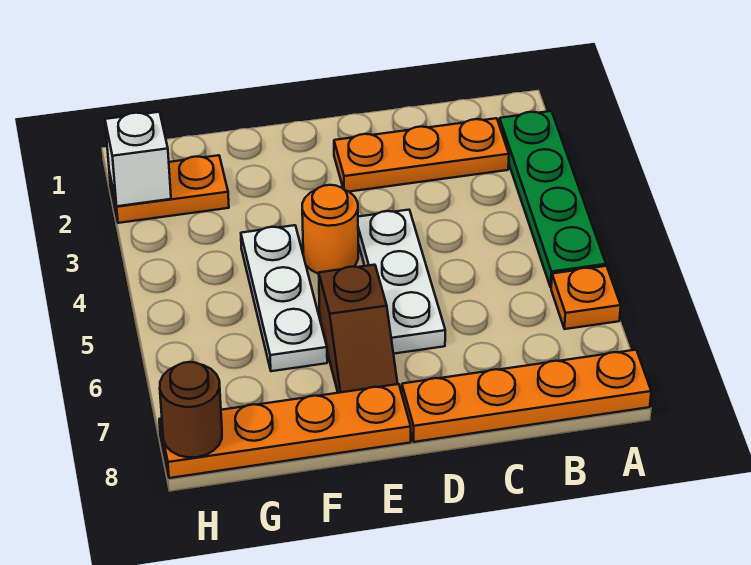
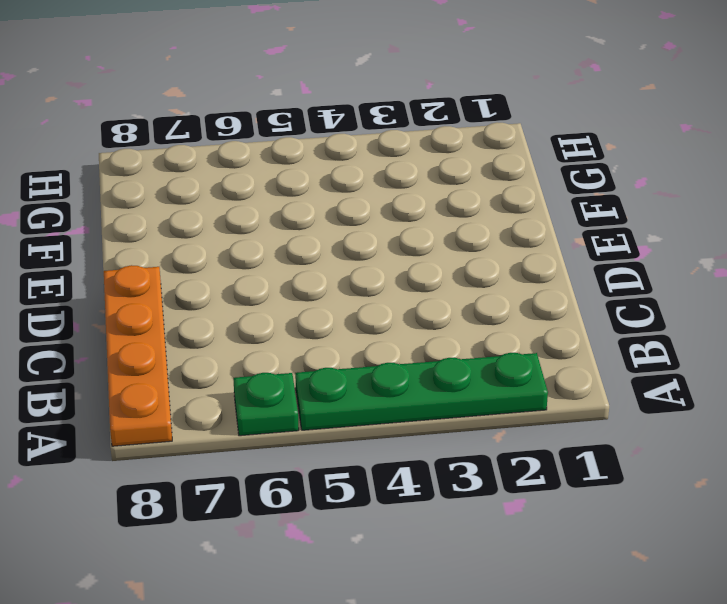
green 1x1 plate [233,373,299,436] -> orange 1x1 plate [551,266,621,329]
none -> orange 1x3 plate [334,118,509,192]
none -> white 1x3 plate [358,210,445,354]
none -> orange 1x1 round brick [302,185,358,274]

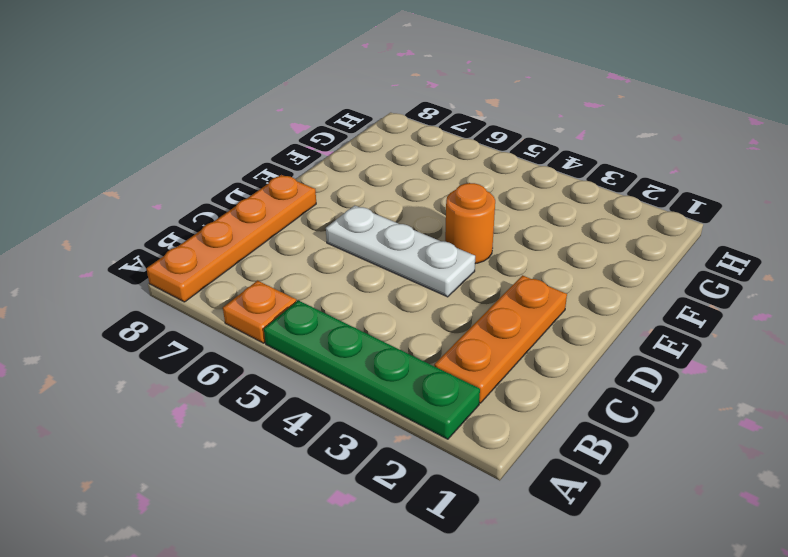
none -> brown 1x2 slope [319,265,398,393]
none -> orange 1x4 plate [159,384,411,478]
none -> white 1x3 plate [241,225,327,371]

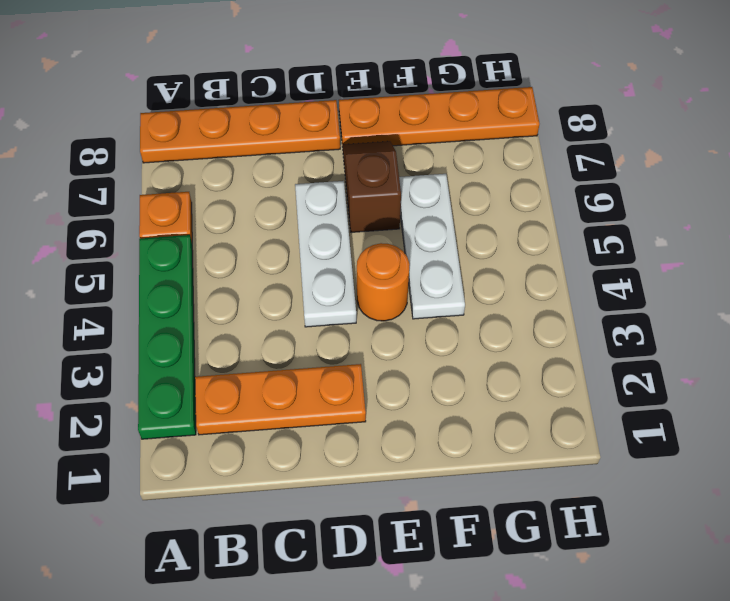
none -> orange 1x2 plate [109,155,229,223]
none -> white 1x1 brick [105,112,171,206]
none -> brown 1x1 round brick [160,362,222,457]

